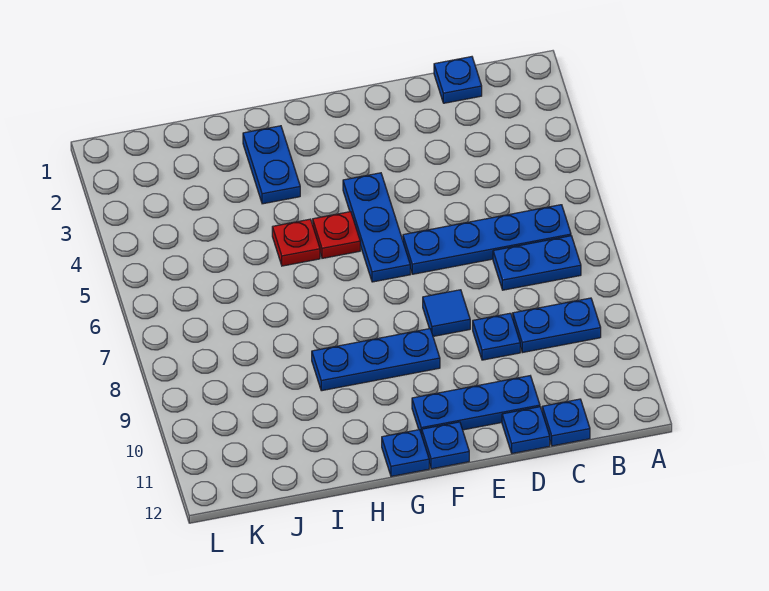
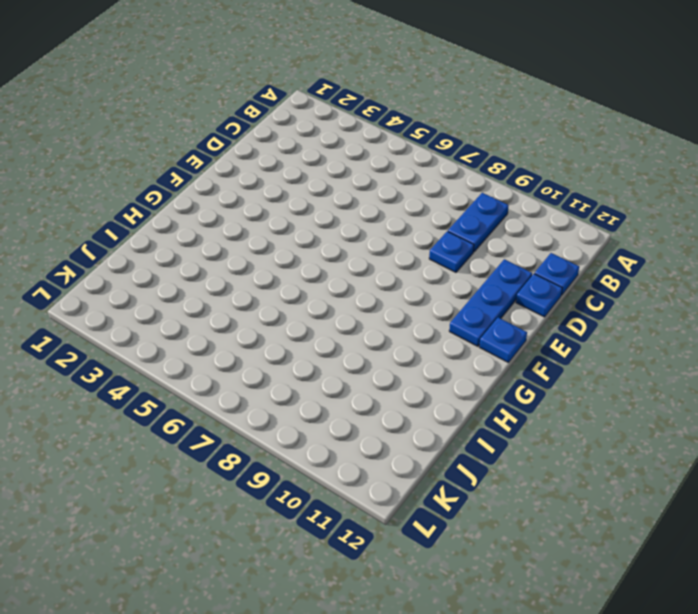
none -> blue 1x4 plate [403,205,571,274]
none -> blue 1x2 plate [493,236,581,290]
none -> blue 1x1 plate [434,57,482,103]

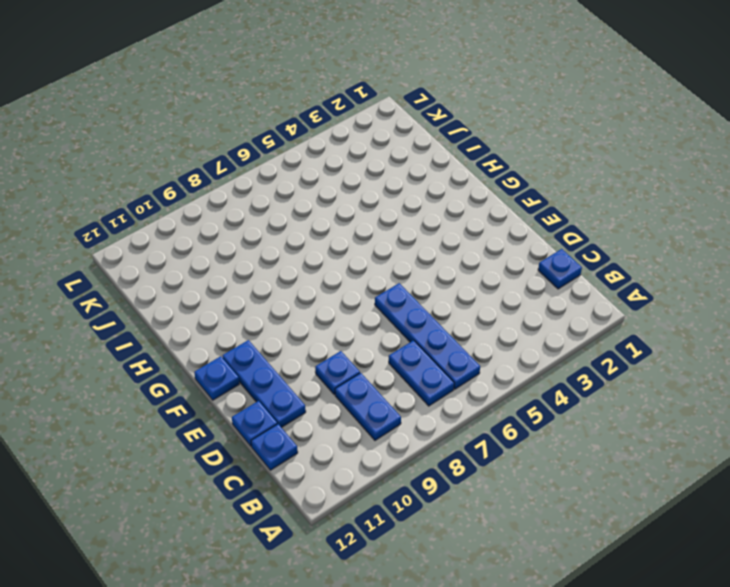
none -> blue 1x1 tile [423,290,470,336]
none -> blue 1x3 plate [343,173,410,282]
none -> blue 1x3 plate [312,329,440,391]

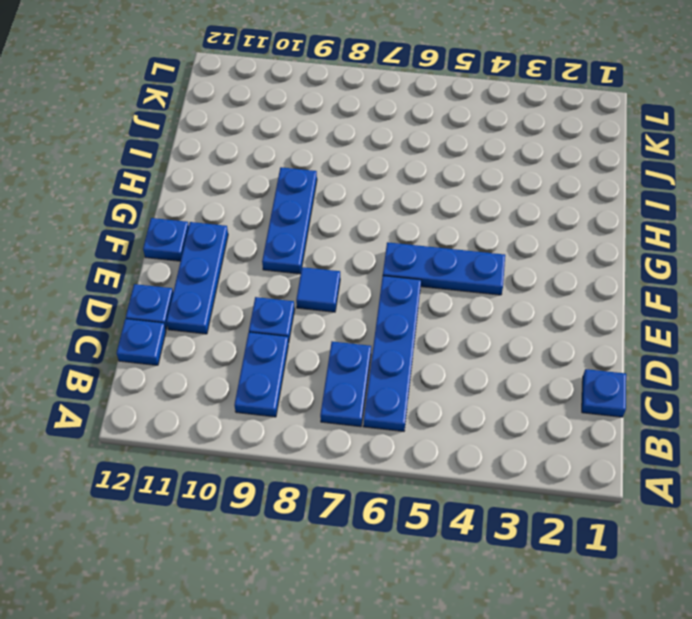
none -> red 1x1 plate [313,212,360,258]
none -> blue 1x1 plate [382,430,429,476]
none -> blue 1x2 plate [243,126,300,204]

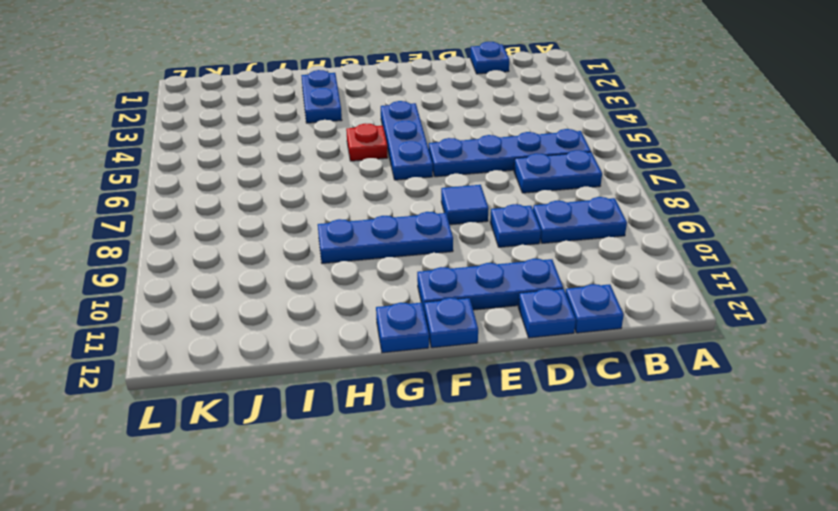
none -> red 1x1 plate [272,219,320,266]

